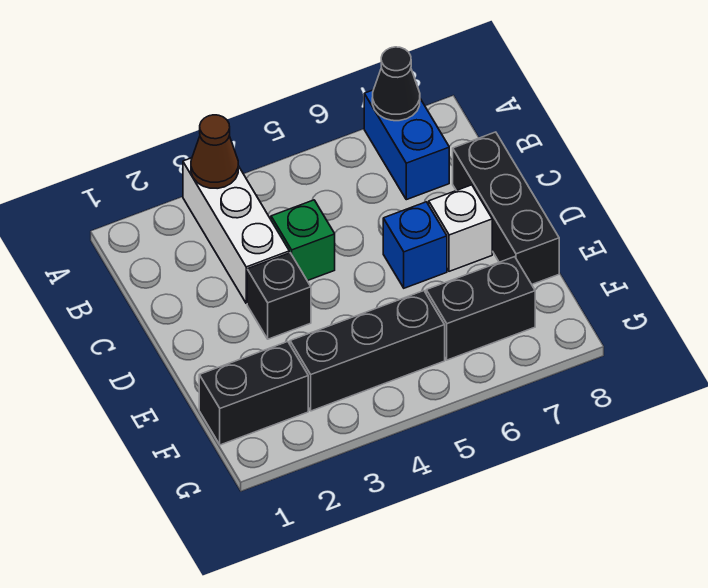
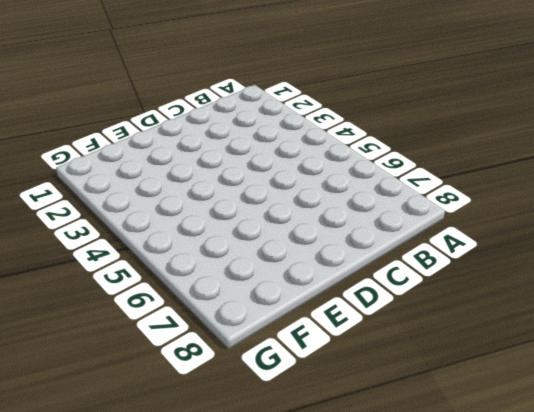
none -> white 1x3 brick [183,158,289,303]
none -> blue 1x2 brick [364,90,449,200]
none -> green 1x1 brick [271,200,335,281]

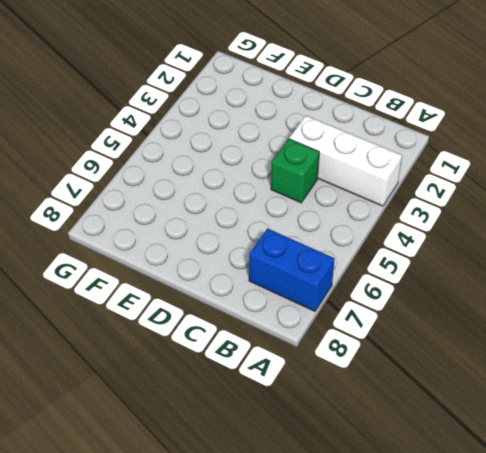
none -> black 1x3 brick [453,132,559,284]
none -> black 1x1 brick [247,253,311,339]
none -> blue 1x1 brick [383,202,447,288]

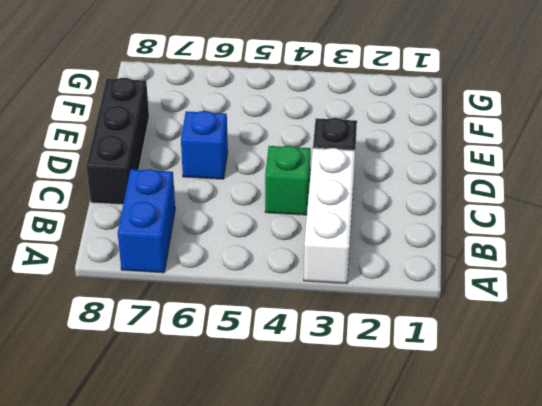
none -> white 1x1 brick [429,185,492,271]
none -> black 1x2 brick [199,342,308,445]
none -> black 1x3 brick [290,291,445,411]

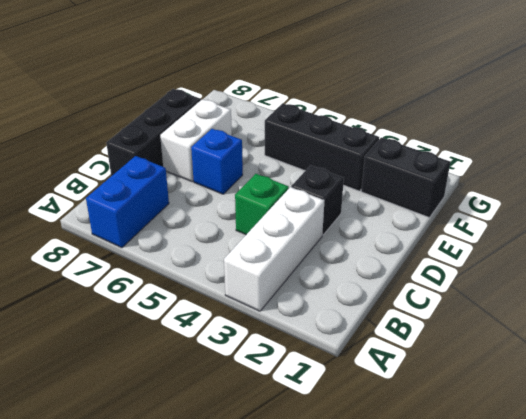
white 1x2 brick [160,99,232,182] -> white 1x1 brick [429,185,492,271]
none -> black 1x2 brick [426,257,535,360]
none -> brown 1x1 cone [191,115,238,189]
none -> black 1x1 cone [372,47,420,121]

